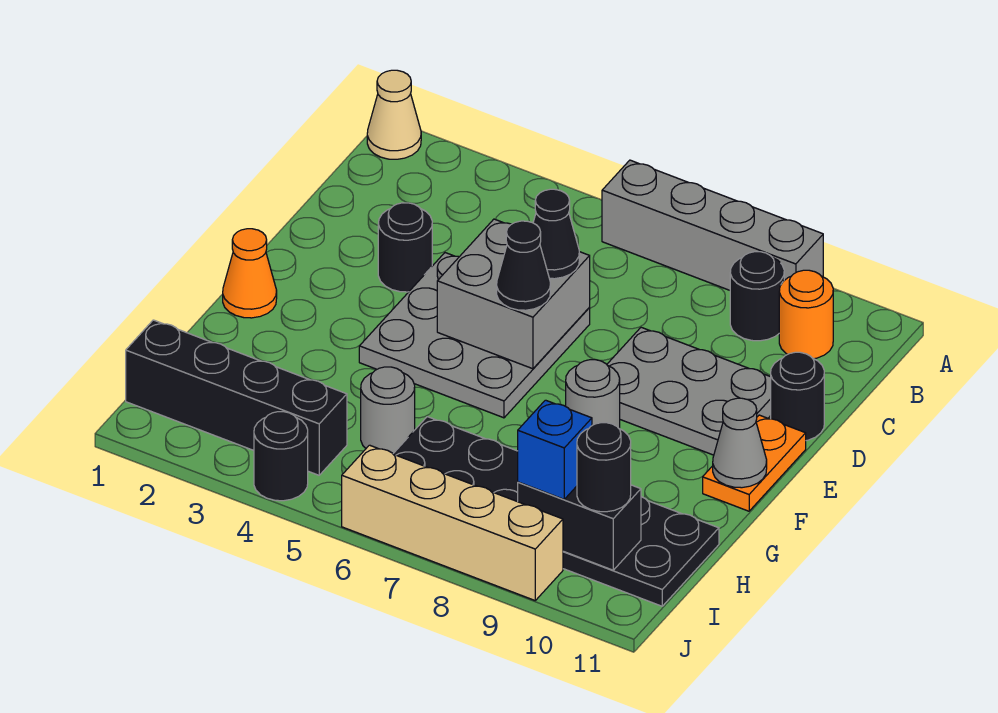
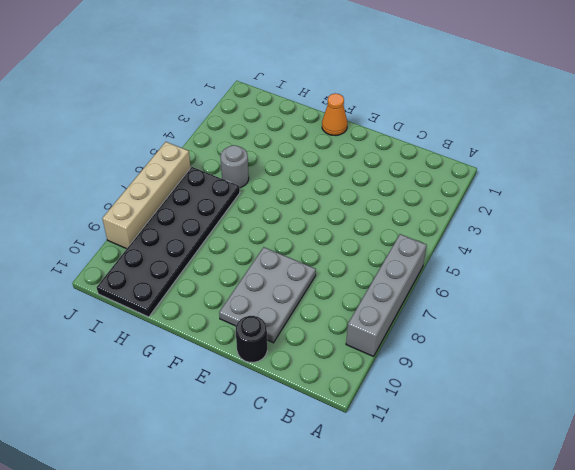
none -> tan 1x1 cone [367,70,421,159]
none -> black 1x1 round brick [730,252,784,341]
none -> orange 1x1 round brick [779,270,833,359]

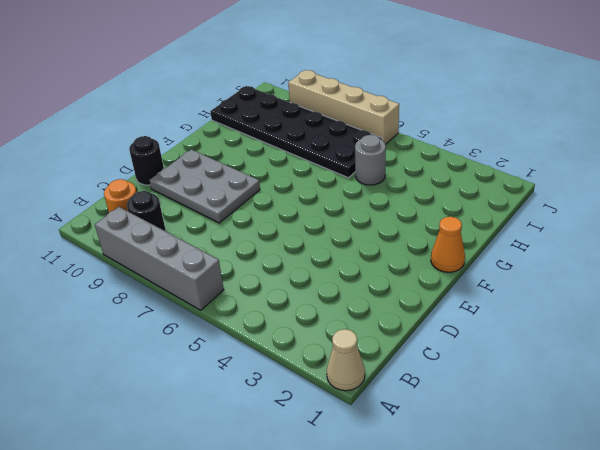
none -> black 1x1 round brick [378,203,432,292]
none -> grey 3x3 plate [359,253,590,418]
none -> orange 1x2 plate [703,415,806,511]

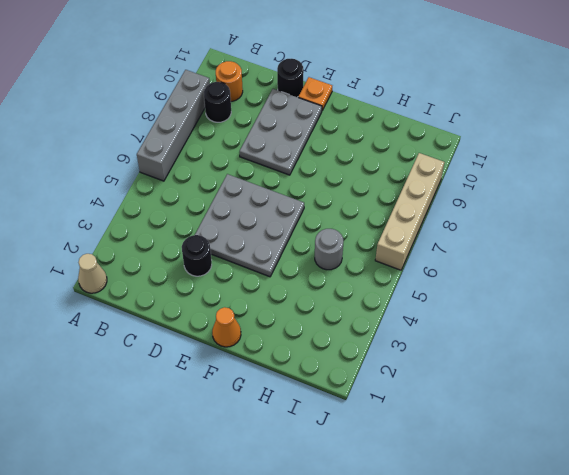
orange 1x1 plate [298,77,332,110] -> orange 1x2 plate [703,415,806,511]
none -> grey 1x1 round brick [566,360,620,429]
none -> black 2x6 plate [393,417,719,606]
none -> black 1x4 brick [126,320,347,475]

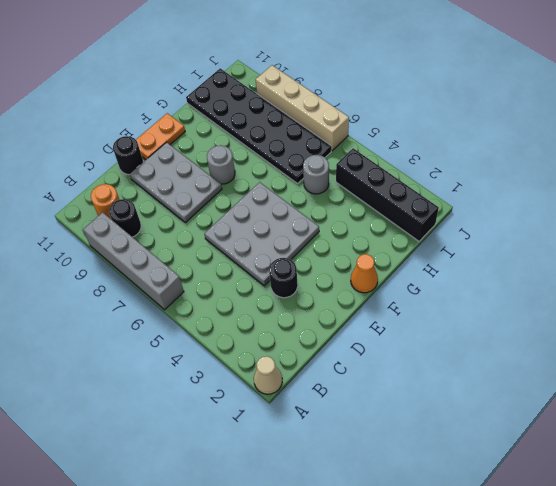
none -> black 1x1 round brick [254,412,308,501]
none -> grey 2x2 brick [437,219,590,369]
none -> grey 1x1 cone [713,398,767,488]

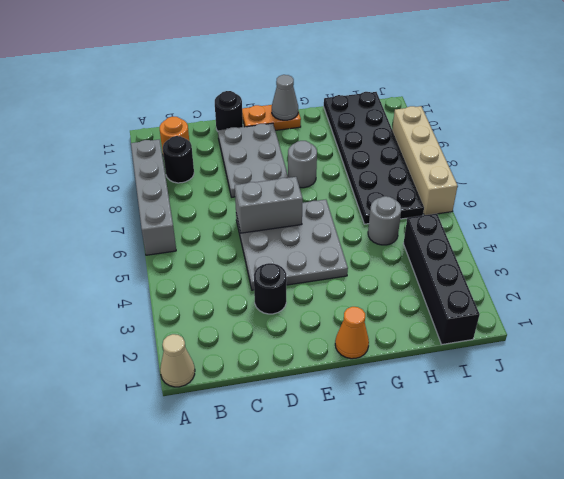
grey 1x2 brick [235,177,303,233] -> grey 2x2 brick [437,219,590,369]
none -> black 1x1 round brick [254,412,308,501]
none -> black 1x2 brick [518,482,641,570]
none -> black 1x1 cone [533,189,579,279]

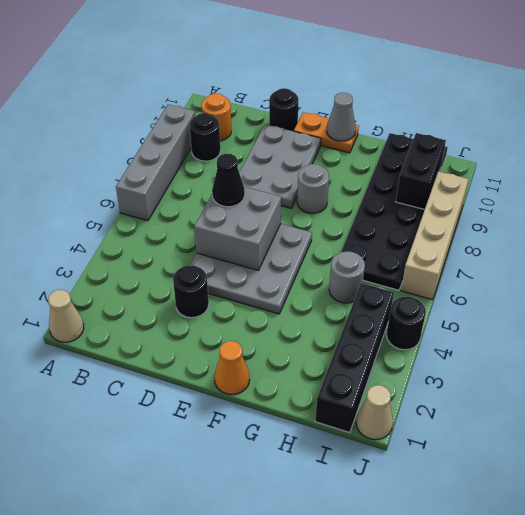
tan 1x1 cone [356,385,393,440] -> none
none -> black 1x1 cone [497,221,550,310]
none -> blue 1x1 brick [518,400,592,499]
none -> black 1x1 round brick [577,423,631,512]

